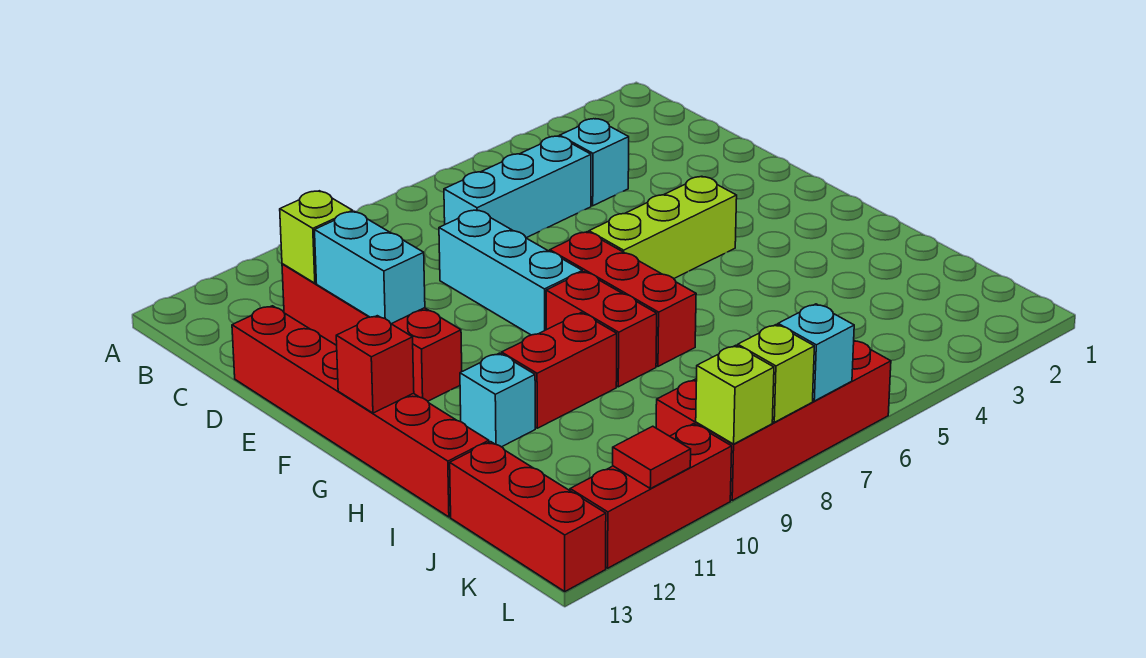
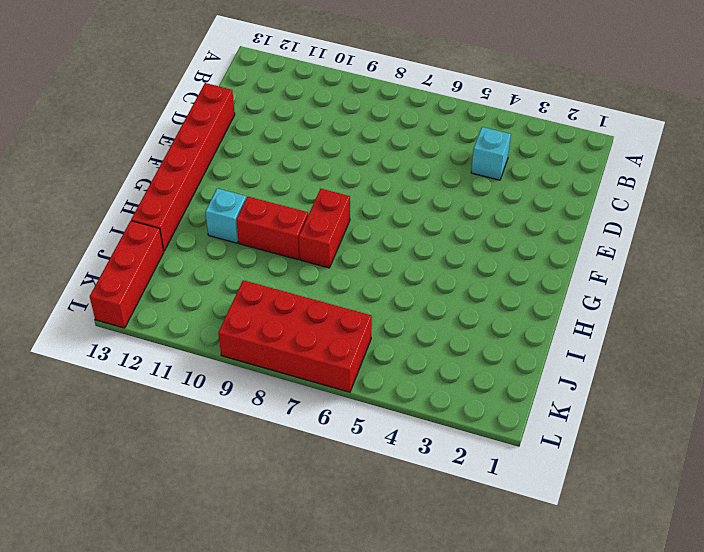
none -> cyan 1x3 brick [444,136,591,238]
none -> red 1x4 brick [282,264,462,401]
none -> cyan 1x3 brick [439,210,582,335]

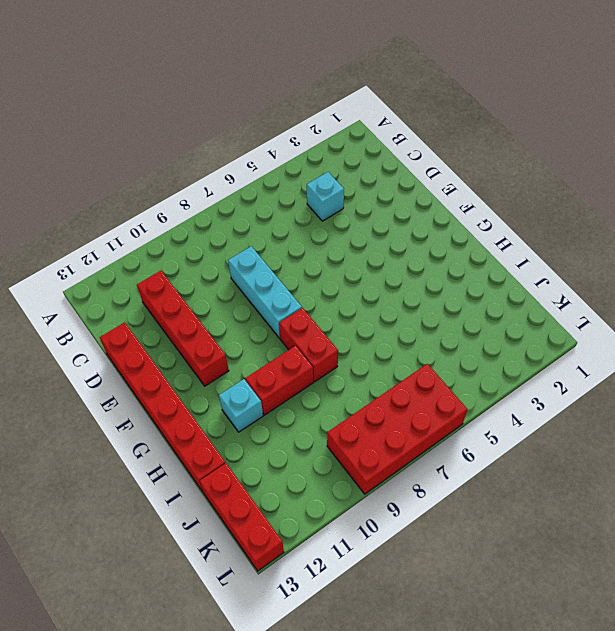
none -> cyan 1x3 brick [444,136,591,238]
none -> lime 1x3 brick [589,177,737,278]
none -> red 1x3 brick [550,232,696,366]

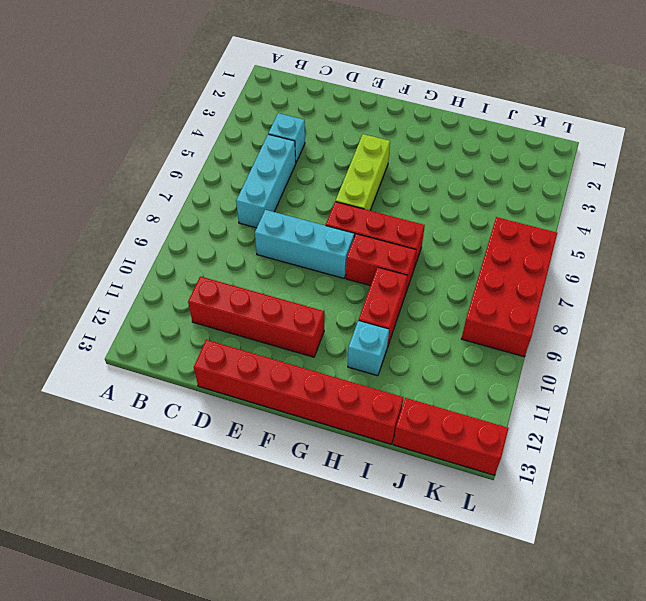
none -> red 1x3 brick [570,424,732,568]
none -> lime 1x1 brick [280,191,353,283]
none -> cyan 1x2 brick [315,211,425,324]

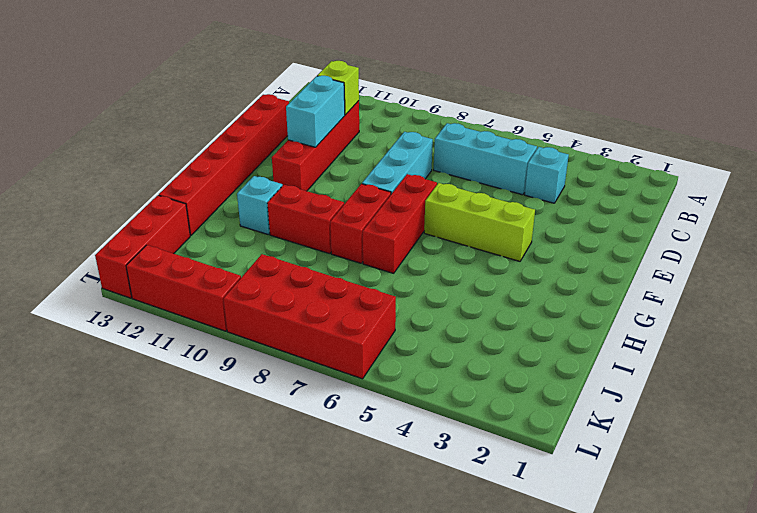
none -> red 1x1 brick [336,316,414,413]
none -> cyan 1x1 brick [778,304,854,401]
none -> lime 1x1 brick [738,325,814,422]

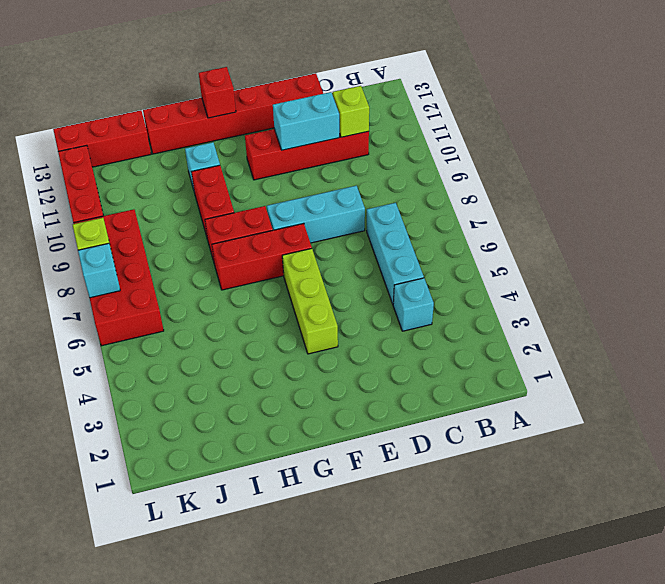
none -> lime 1x1 brick [696,345,774,444]
none -> red 1x1 tile [613,426,691,489]

